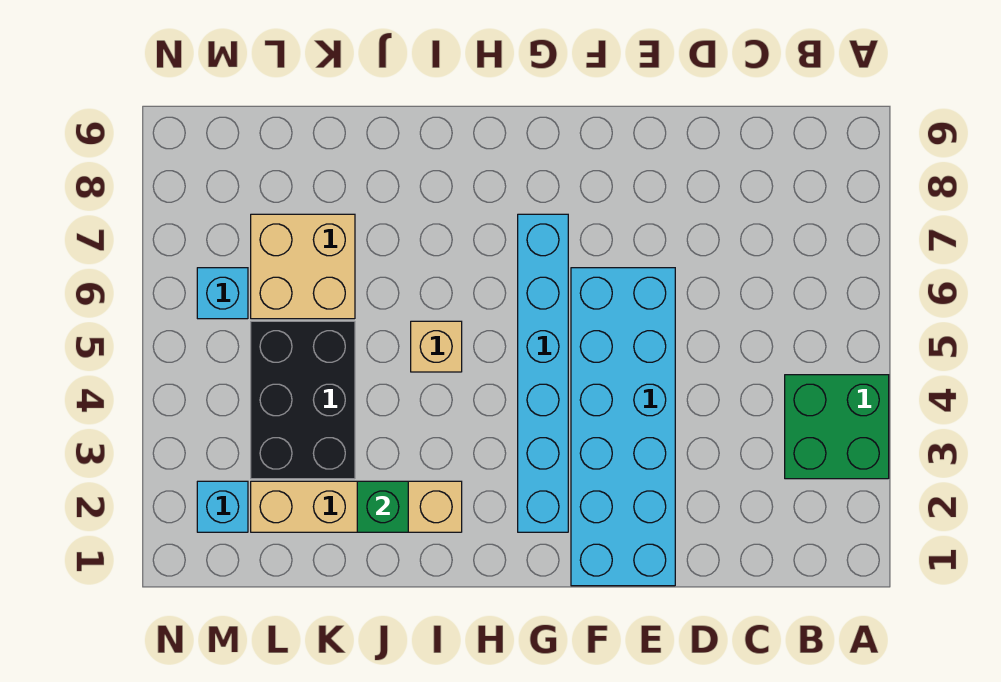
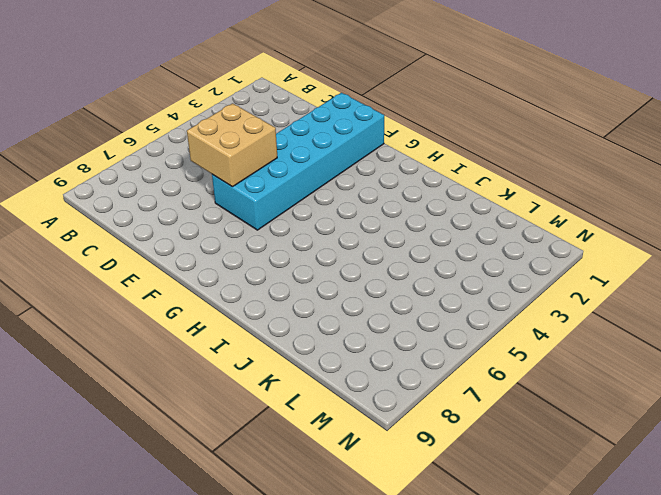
tan 2x2 brick [187,103,277,187] -> tan 2x2 brick moved to [251,214,355,319]
none -> green 2x2 brick [785,375,889,479]
none -> cyan 1x6 brick [518,214,568,532]

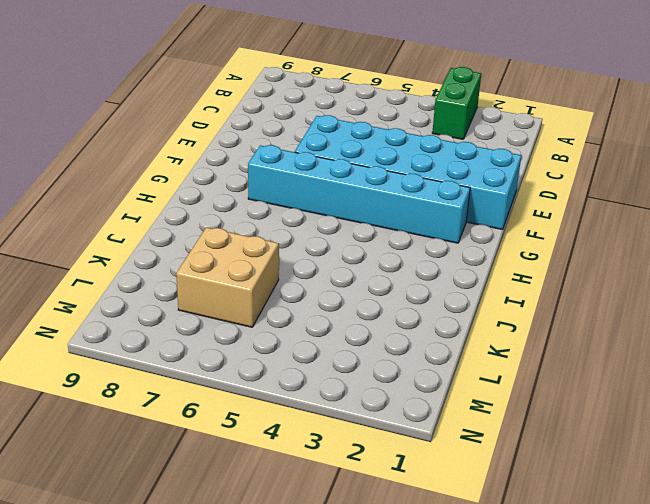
green 1x2 brick [432,67,481,139] -> green 2x2 brick [785,375,889,479]
none -> tan 1x4 brick [251,481,462,532]
none -> tan 1x1 brick [411,321,462,372]

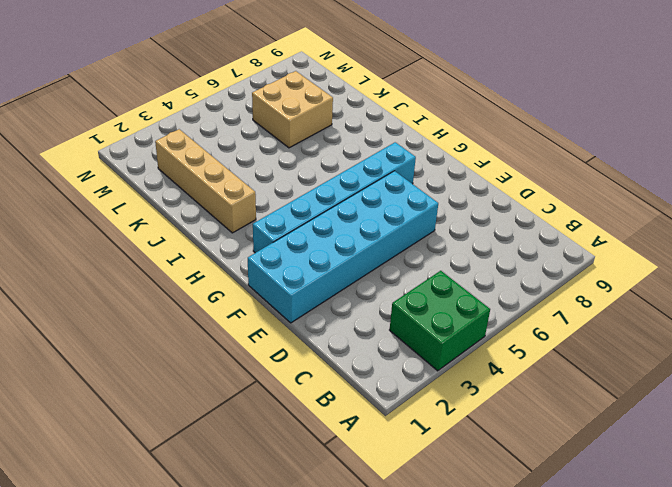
none -> tan 1x1 brick [411,321,462,372]
none -> black 2x3 brick [251,321,355,479]

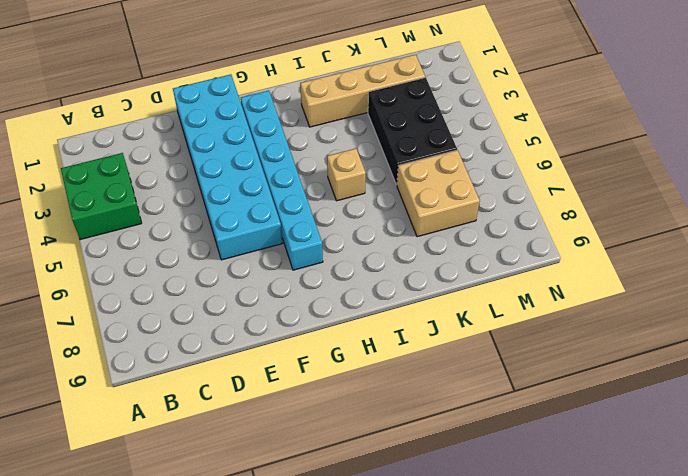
none -> cyan 1x1 brick [197,481,248,532]
none -> cyan 1x1 brick [197,268,248,319]

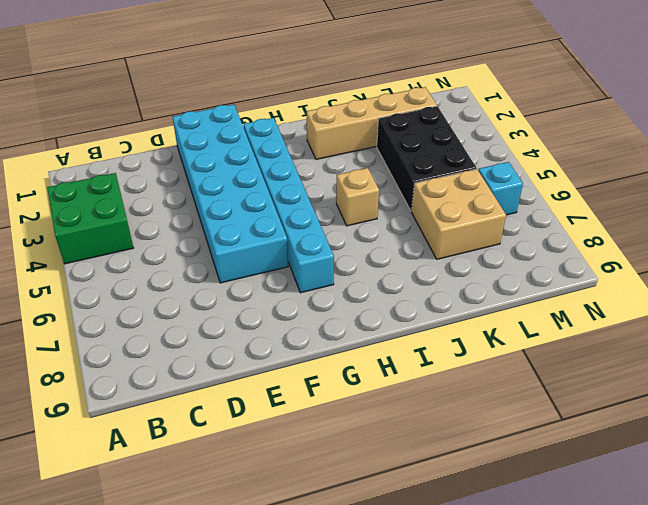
none -> cyan 1x1 brick [197,481,248,532]
none -> green 1x1 brick [357,481,408,532]

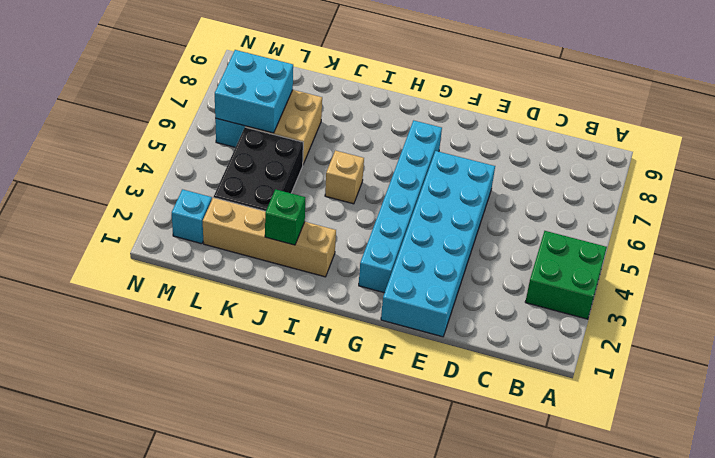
cyan 2x2 brick [215,50,293,133] -> none

